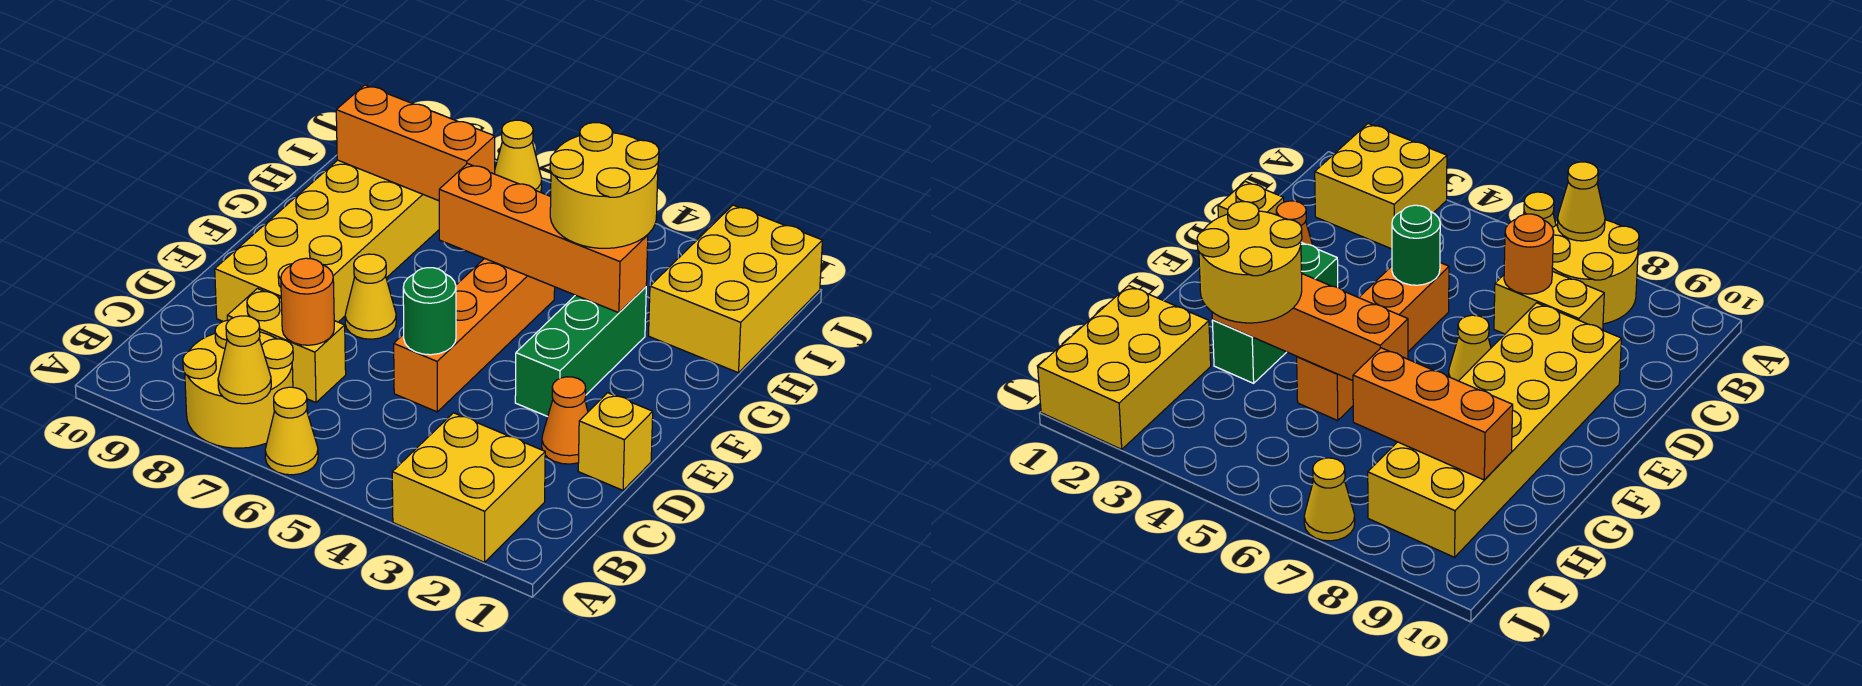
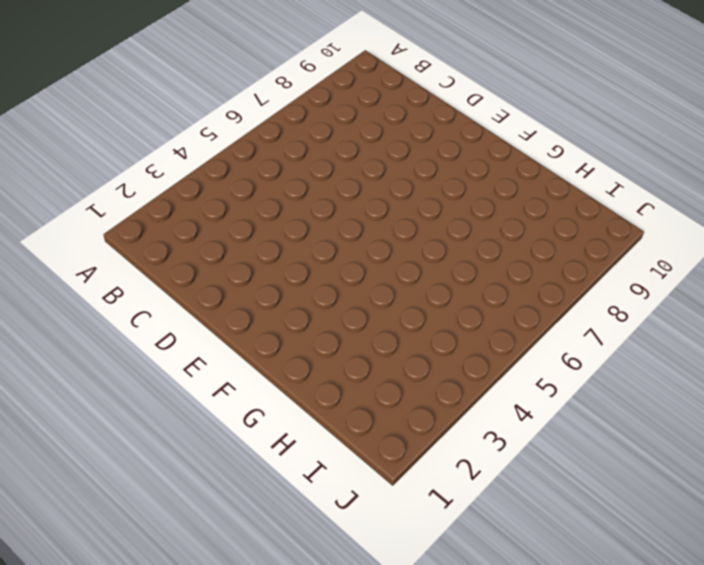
none -> yellow 2x2 brick [392,413,545,562]
none -> yellow 1x1 cone [265,387,318,475]
none -> yellow 2x2 round brick [183,320,293,448]

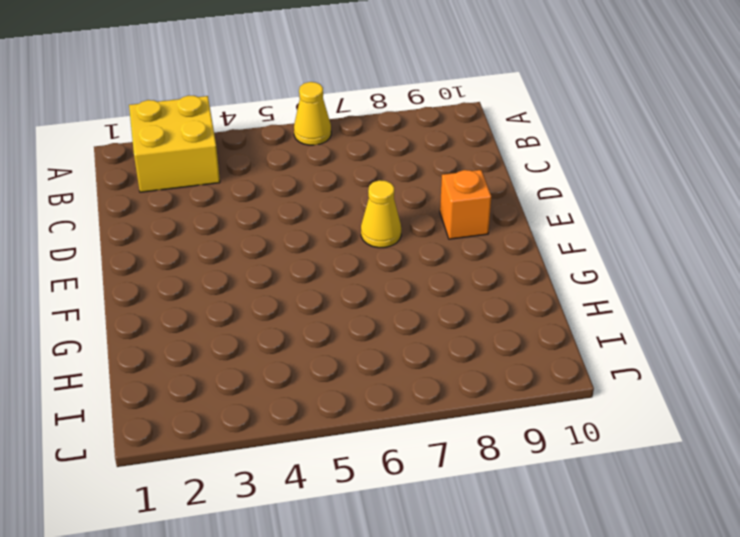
orange 1x1 brick [440,170,491,239] -> yellow 2x6 brick [215,160,439,322]
none -> yellow 2x2 round brick [183,320,293,448]
none -> yellow 1x2 brick [227,289,346,402]
none -> yellow 1x1 brick [578,393,653,490]

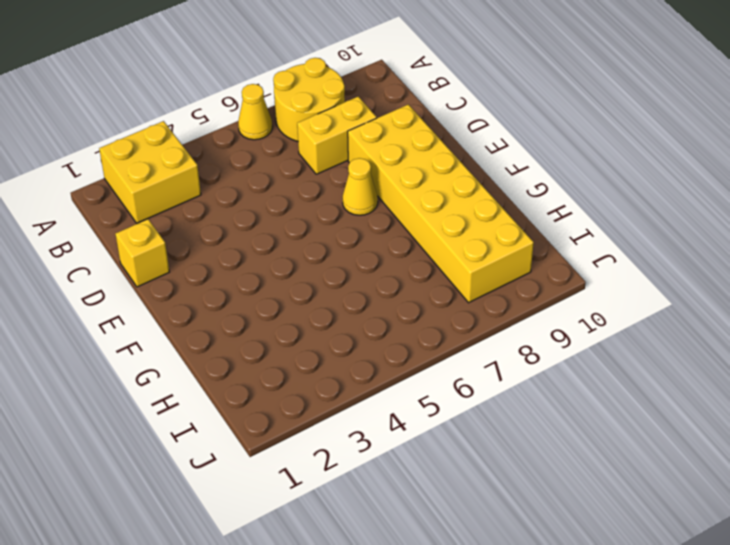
none -> orange 1x1 cone [542,377,588,464]
none -> orange 1x4 brick [394,258,555,412]
none -> green 1x3 brick [515,287,646,417]

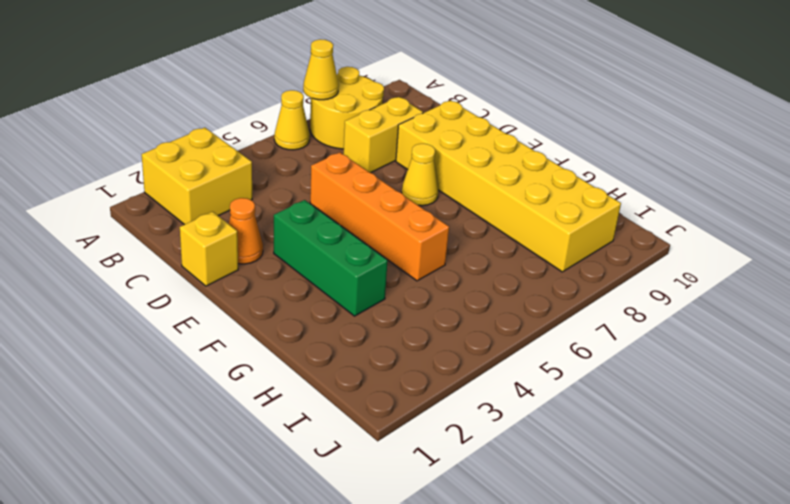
none -> yellow 2x3 brick [649,205,822,373]
none -> yellow 1x1 cone [495,120,542,192]
none -> orange 1x1 round brick [281,258,334,345]

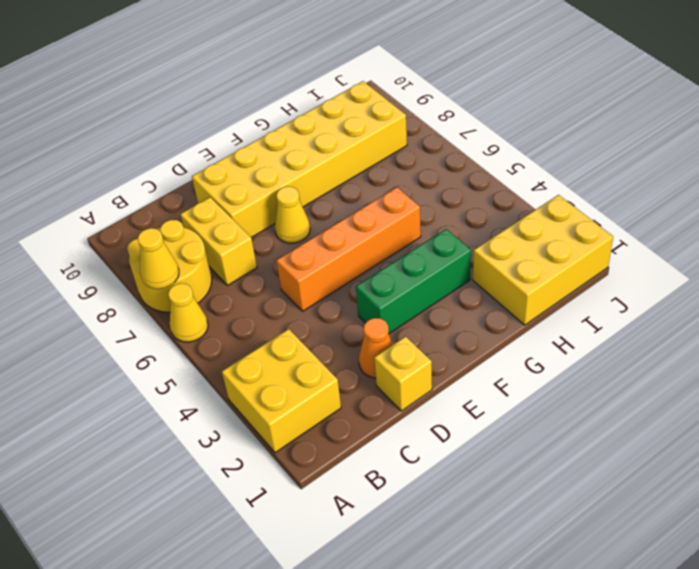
none -> yellow 1x1 cone [495,120,542,192]
none -> orange 1x1 round brick [281,258,334,345]
none -> green 1x1 round brick [403,268,456,355]

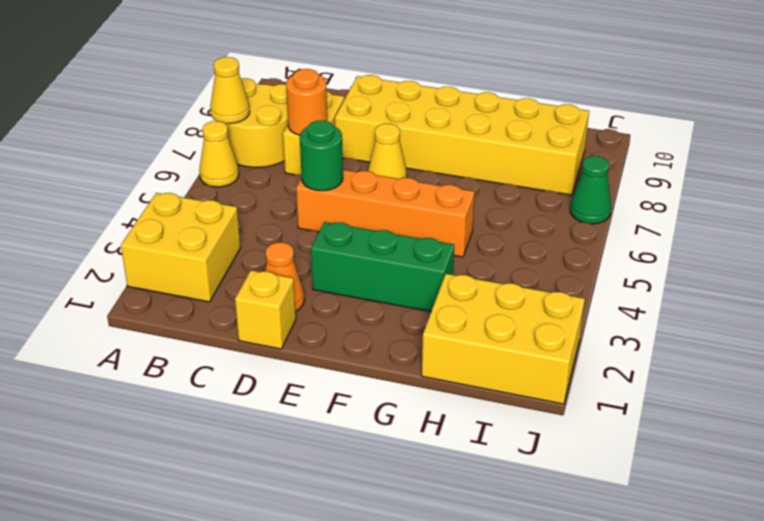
green 1x1 cone [570,156,611,224] -> yellow 1x1 cone [495,120,542,192]
none -> orange 1x4 brick [439,164,648,313]
none -> orange 1x3 brick [336,85,495,201]
none -> yellow 2x2 round brick [550,123,659,248]

